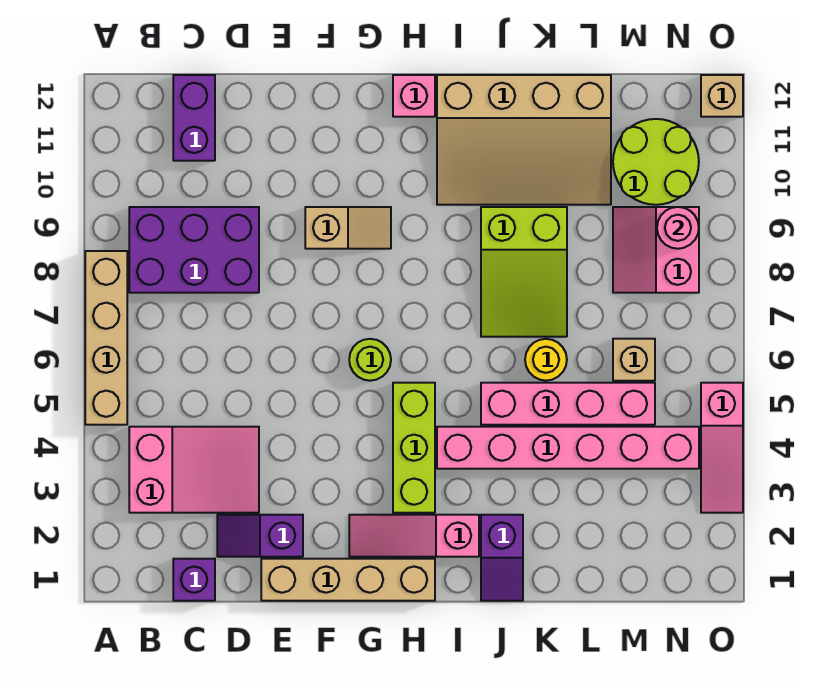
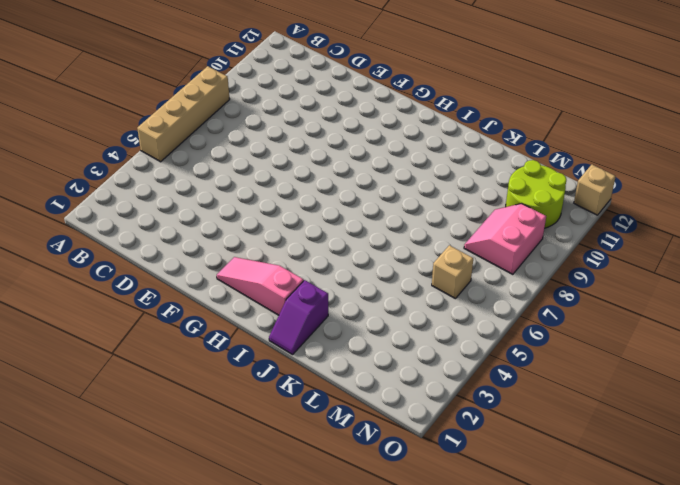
none -> pink 2x3 slope [129,427,259,513]
none -> purple 2x3 brick [129,207,259,293]
none -> purple 1x1 brick [173,559,215,601]

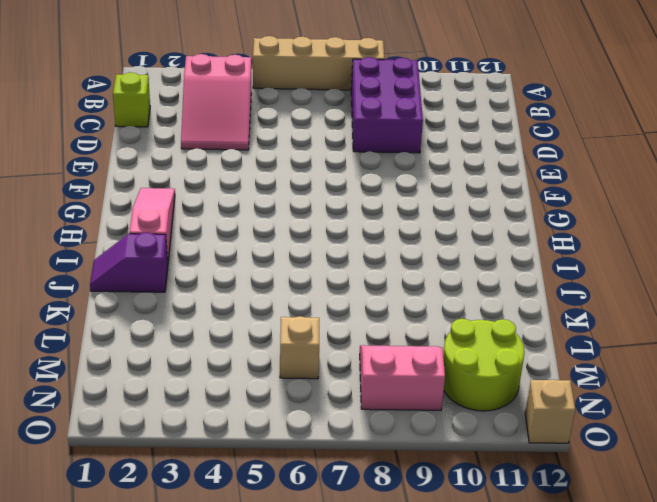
lime 1x1 brick [113,73,150,127] -> purple 1x1 brick [173,559,215,601]
none -> purple 1x2 brick [173,75,215,161]
none -> purple 1x2 slope [217,515,303,557]
none -> tan 1x4 brick [261,559,435,601]

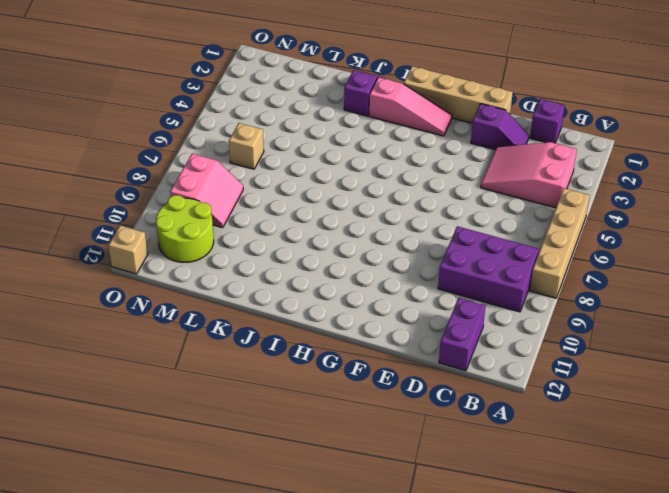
none -> tan 1x2 slope [305,207,391,249]
none -> lime 1x1 round brick [349,339,391,381]
none -> lime 1x3 brick [393,383,435,513]

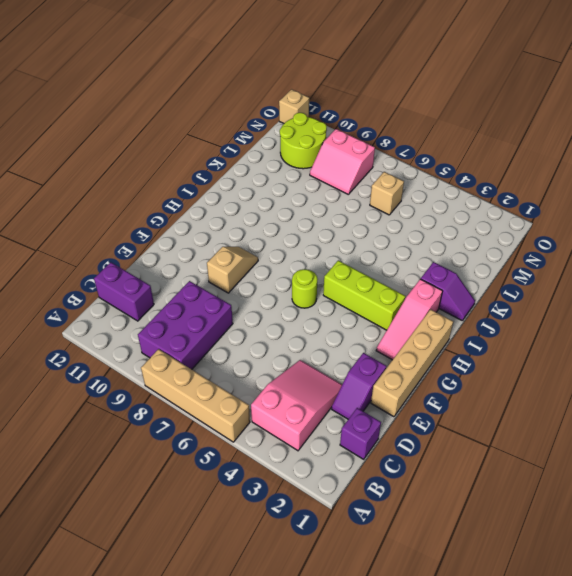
none -> pink 1x1 brick [393,75,435,117]
none -> pink 1x6 brick [437,427,699,469]
none -> tan 3x4 slope [437,75,611,205]

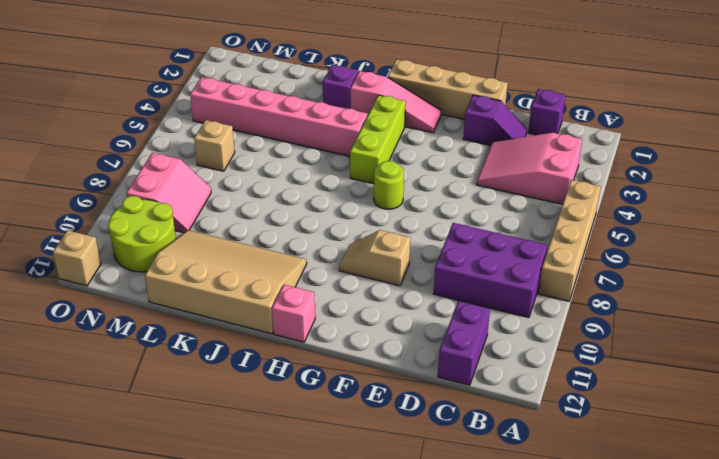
none -> pink 1x4 brick [481,383,655,425]
none -> lime 2x3 slope [481,207,567,337]
none -> yellow 1x1 round brick [525,339,567,381]

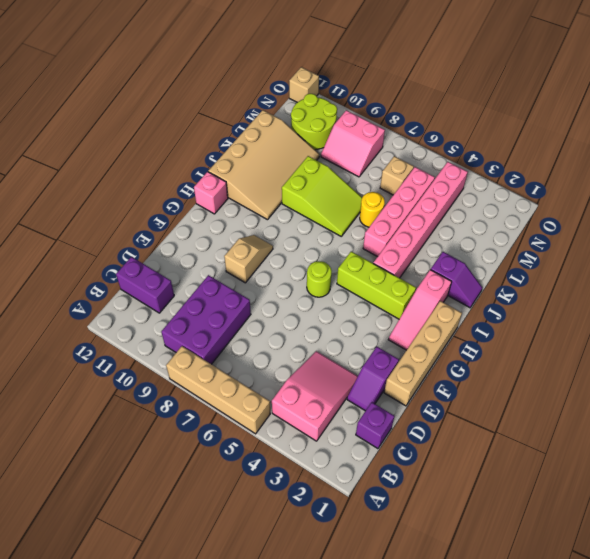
none -> pink 1x3 slope [701,383,743,513]
none -> pink 1x1 round brick [657,207,699,249]

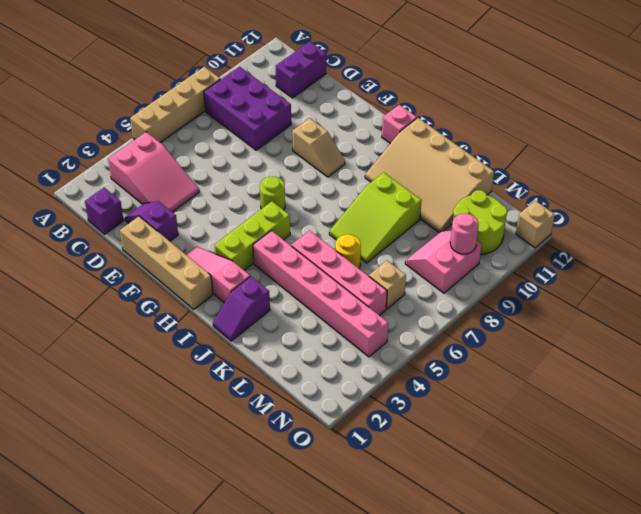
none -> pink 1x3 slope [701,383,743,513]

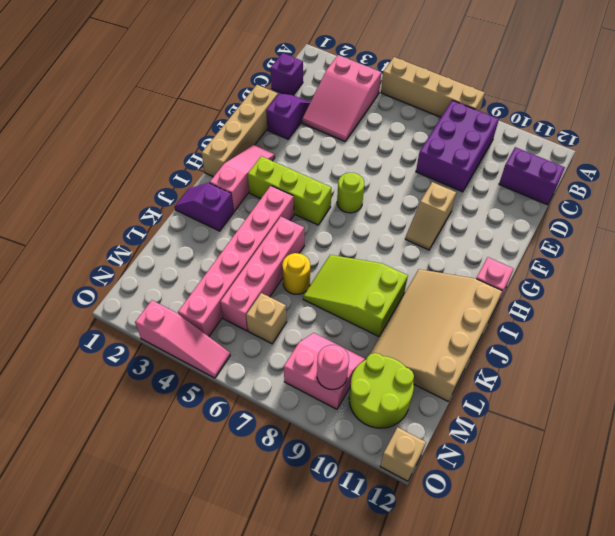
pink 1x3 slope [135,300,230,378] -> pink 1x3 slope turned to [701,383,743,513]

